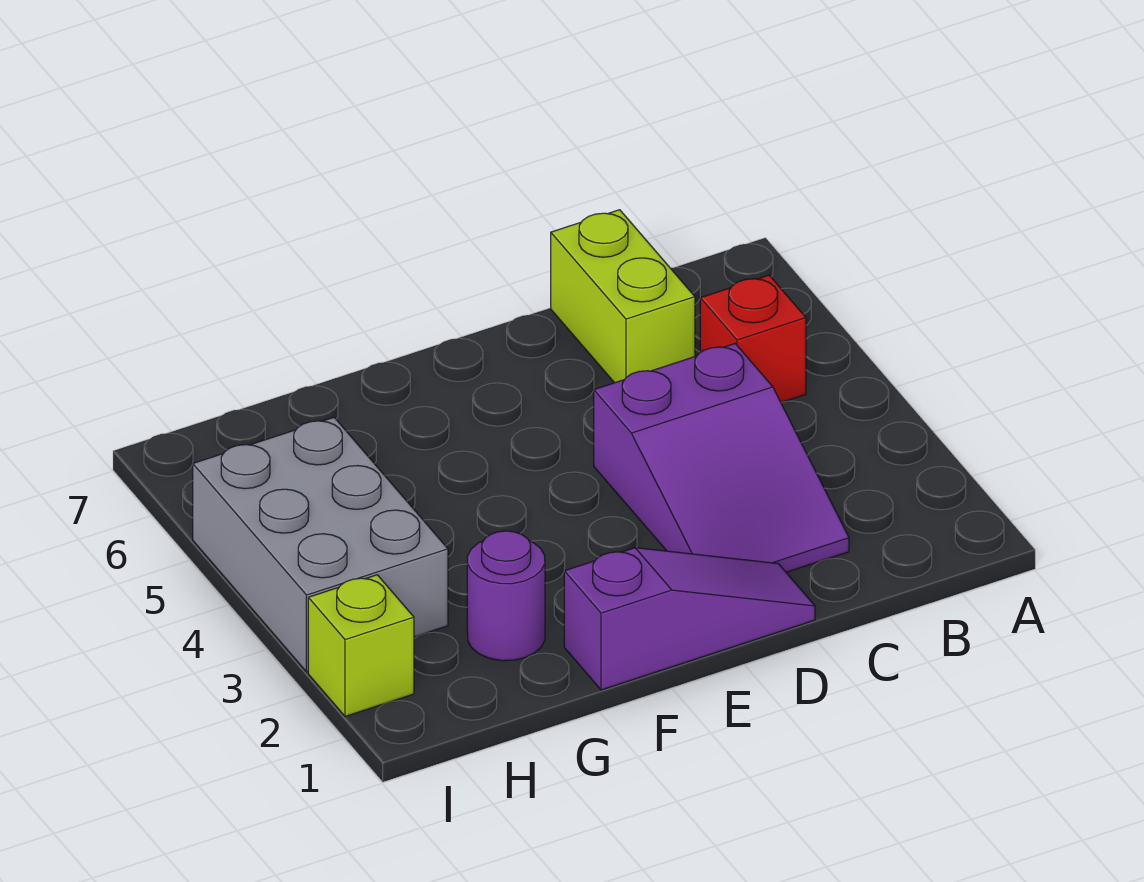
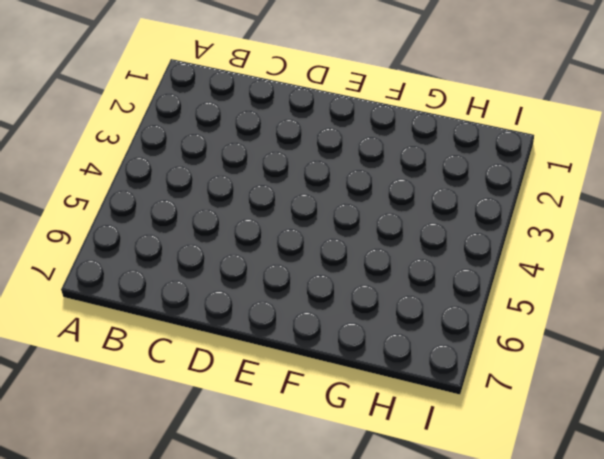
none -> red 1x1 brick [700,275,806,402]
none -> purple 2x3 slope [594,344,849,572]

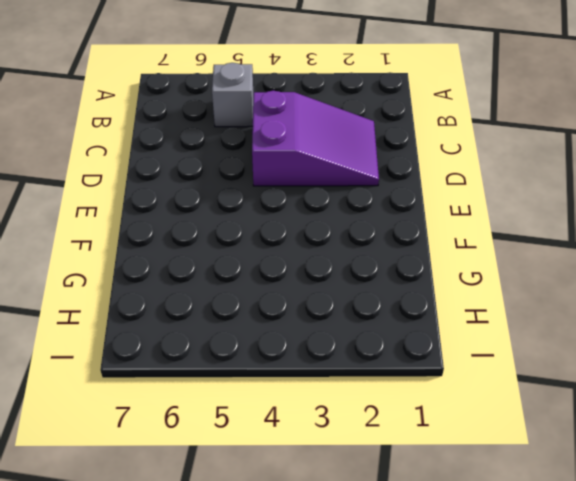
grey 1x1 brick [212,63,253,127] -> red 1x1 brick [700,275,806,402]
none -> lime 1x2 brick [551,210,695,383]
none -> purple 1x3 slope [564,548,815,690]

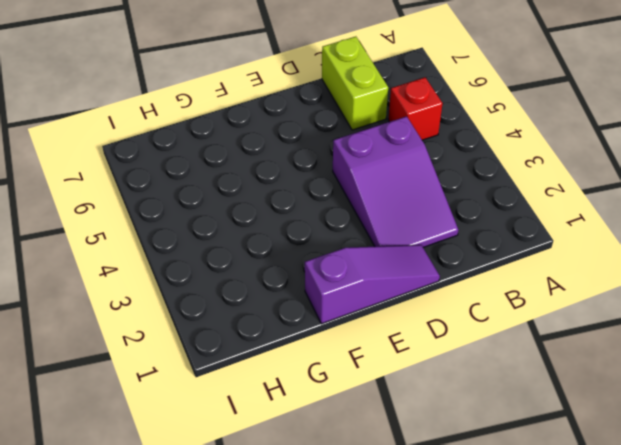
none -> purple 1x1 round brick [467,531,545,661]
none -> grey 2x3 brick [193,418,448,672]

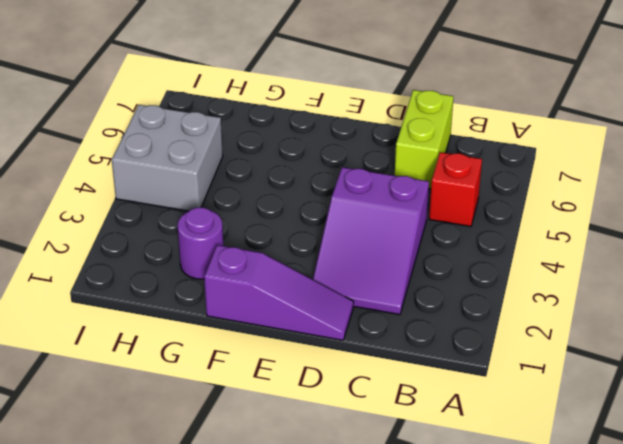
grey 2x2 brick [112,105,223,211] -> grey 2x3 brick [193,418,448,672]
none -> lime 1x1 brick [308,575,414,716]

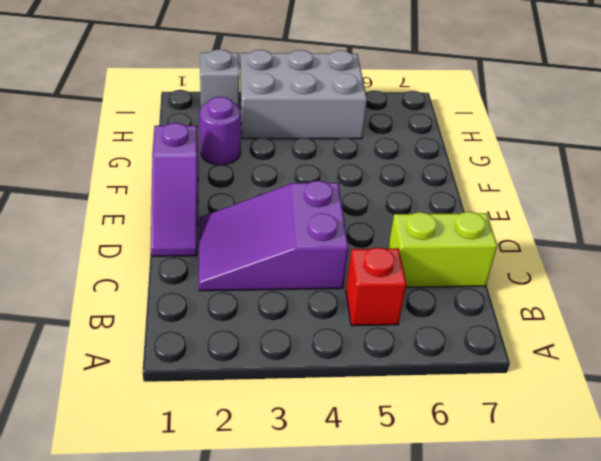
grey 1x1 brick [200,49,240,107] -> lime 1x1 brick [308,575,414,716]

